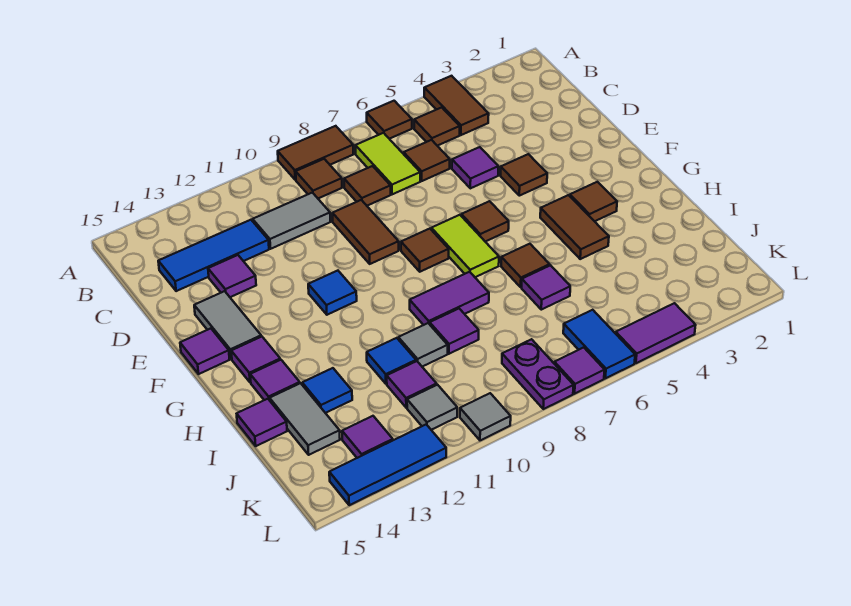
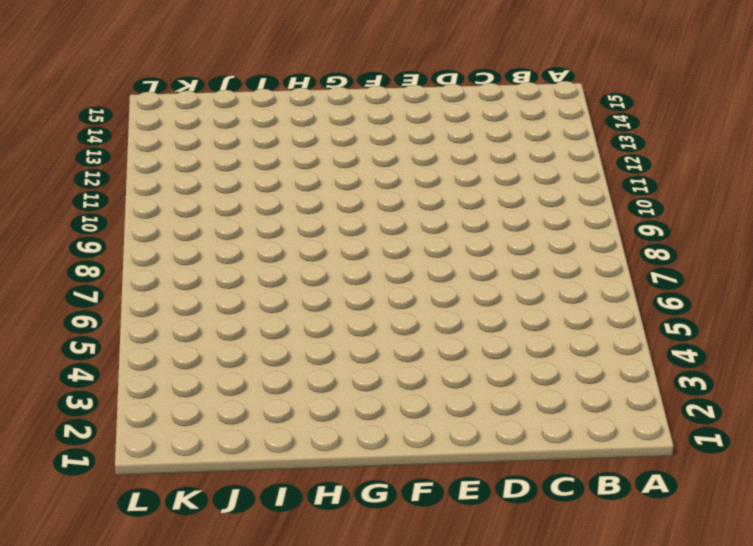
none -> brown 1x2 tile [424,76,489,135]
none -> brown 1x1 tile [367,101,412,139]
none -> brown 1x2 tile [278,126,353,180]
none -> brown 1x1 tile [414,107,460,146]

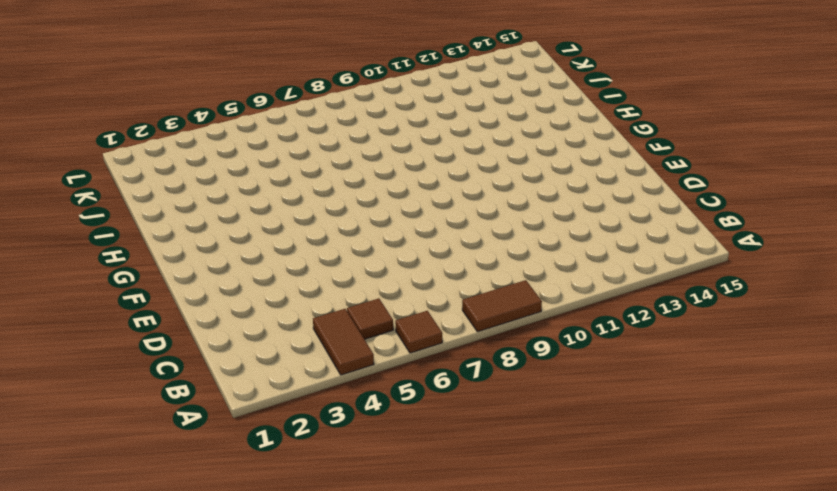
none -> lime 1x2 tile [355,133,420,194]
none -> brown 1x1 tile [296,159,342,198]
none -> brown 1x1 tile [404,140,450,181]
none -> brown 1x1 tile [344,166,391,206]

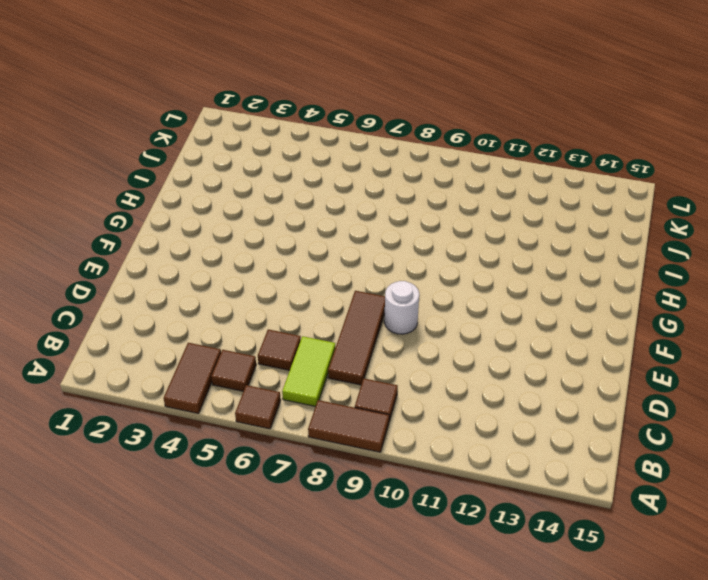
brown 1x3 tile [328,291,385,385] -> brown 1x1 tile [344,166,391,206]
white 1x1 round brick [384,281,419,334] -> brown 1x2 tile [332,200,399,264]
none -> grey 1x2 tile [253,193,330,249]
none -> blue 1x3 tile [158,220,269,291]
none -> purple 1x1 tile [452,147,498,188]
none -> purple 1x1 tile [208,255,256,297]

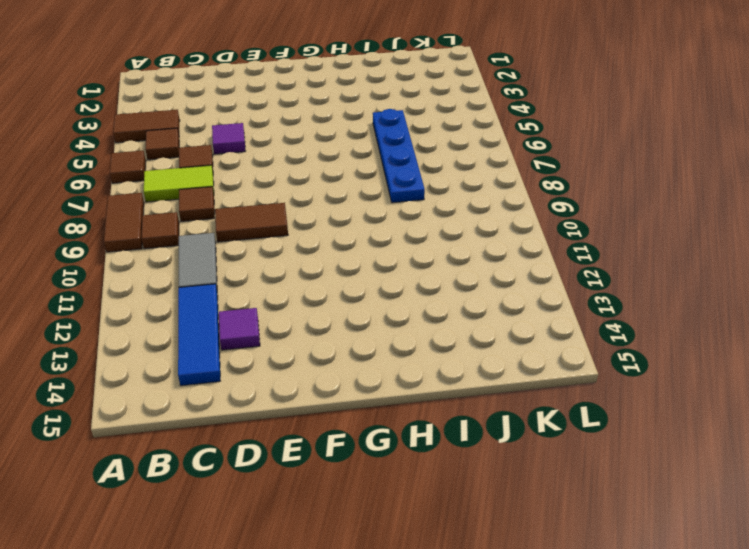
blue 1x4 plate [373,109,425,203] -> purple 1x1 tile [522,265,570,310]
none -> brown 1x1 tile [501,154,547,196]
none -> grey 1x2 tile [194,291,261,359]
none -> brown 1x1 tile [461,201,509,242]
none -> lime 1x2 tile [431,215,499,277]

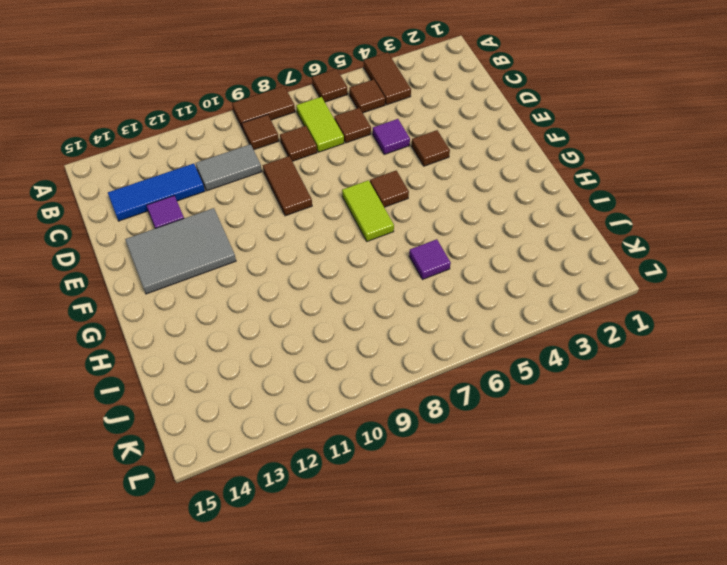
grey 2x3 tile [125,208,236,294] -> grey 1x2 tile [194,291,261,359]
none -> brown 1x1 tile [401,229,449,272]
none -> blue 1x1 tile [308,271,357,315]
none -> purple 1x1 tile [180,328,230,374]
none -> brown 1x1 tile [570,182,617,221]

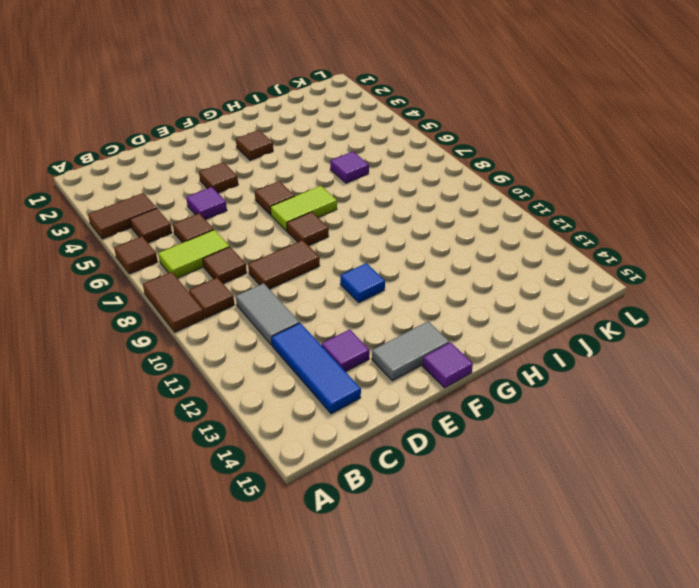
none -> brown 1x2 tile [540,195,609,259]
none -> purple 1x1 tile [231,336,280,382]
none -> brown 1x1 tile [501,244,550,287]
none -> purple 1x2 tile [410,272,489,325]

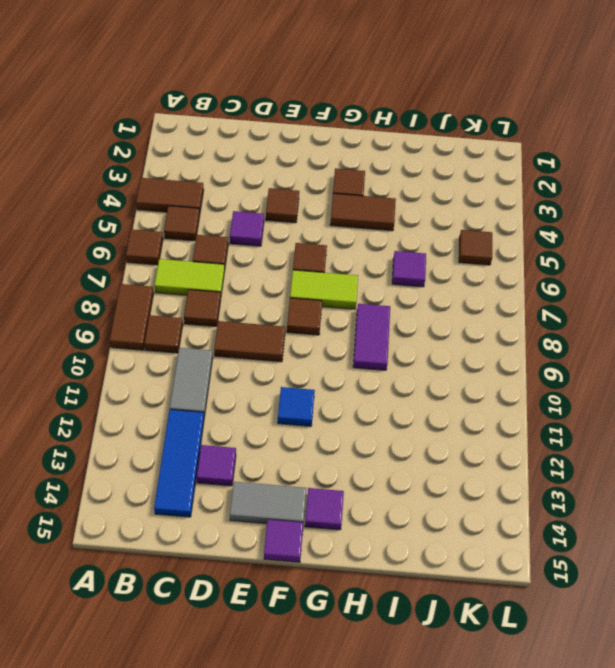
brown 1x1 tile [459,230,492,265] -> brown 1x1 tile moved to [501,244,550,287]
none -> purple 1x1 tile [250,360,300,400]
none -> purple 1x1 tile [430,309,479,354]
none -> grey 1x1 tile [398,323,448,367]
none -> blue 1x1 tile [367,338,416,384]

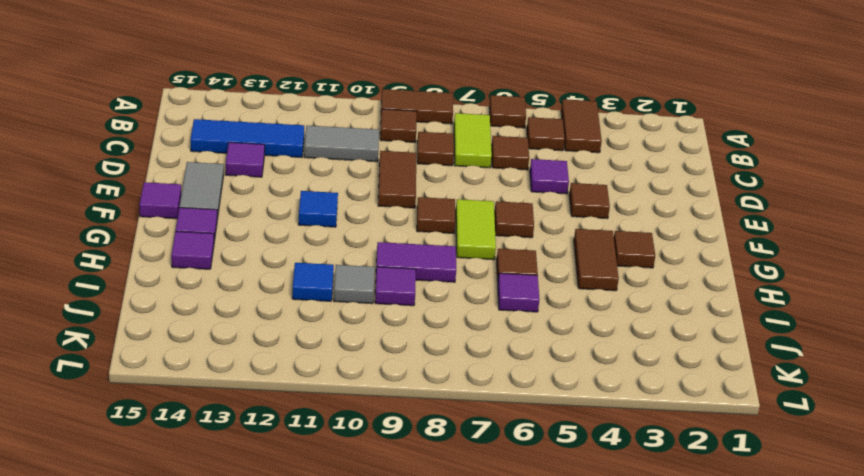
none -> blue 1x1 tile [302,368,352,413]
none -> grey 1x2 tile [270,383,340,455]
none -> purple 1x1 tile [237,399,287,446]
none -> purple 1x1 tile [387,361,437,408]

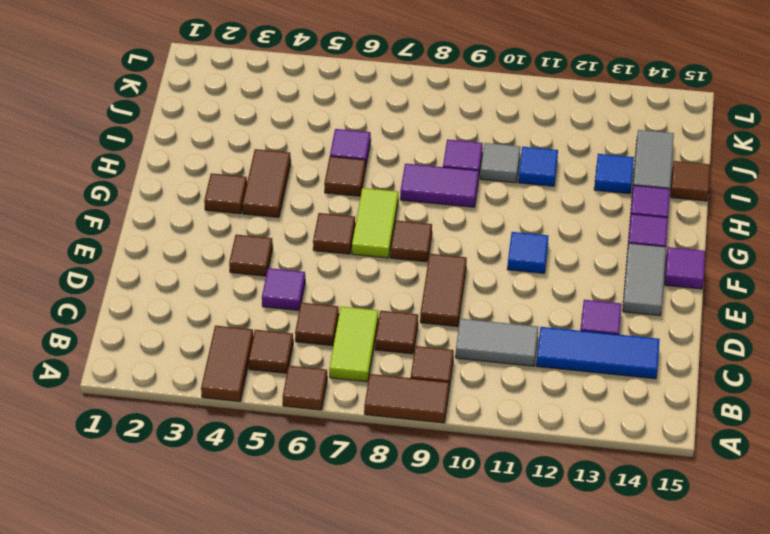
brown 1x1 tile [671,161,710,201] -> purple 1x1 tile [237,399,287,446]
none -> purple 1x1 tile [387,361,437,408]
none -> blue 1x2 tile [563,310,635,378]
none -> purple 1x2 plate [502,339,574,409]
none -> grey 1x1 tile [407,385,457,430]

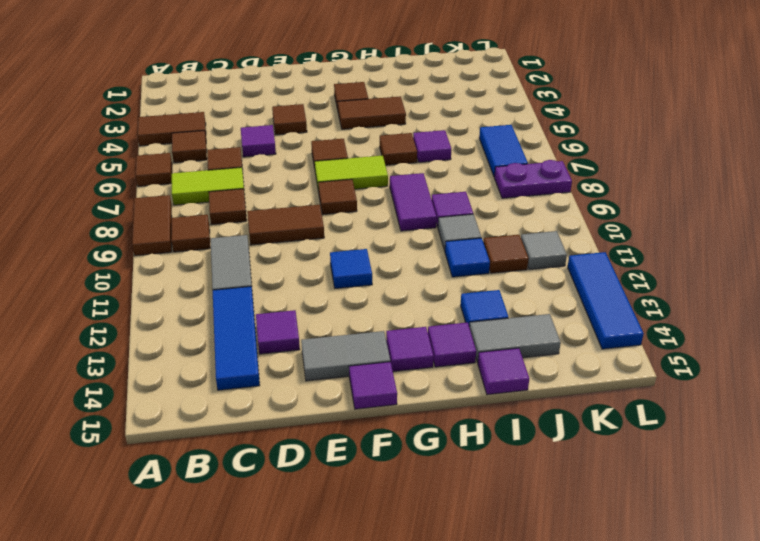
brown 1x1 tile [483,235,529,273] -> purple 1x1 tile [387,361,437,408]
blue 1x2 tile [479,125,528,176] -> blue 1x2 tile turned to [563,310,635,378]
none -> purple 1x1 tile [342,416,393,458]
none -> purple 1x2 tile [616,303,696,363]
none -> purple 1x1 tile [554,348,605,394]
none -> grey 1x1 tile [460,393,511,440]

